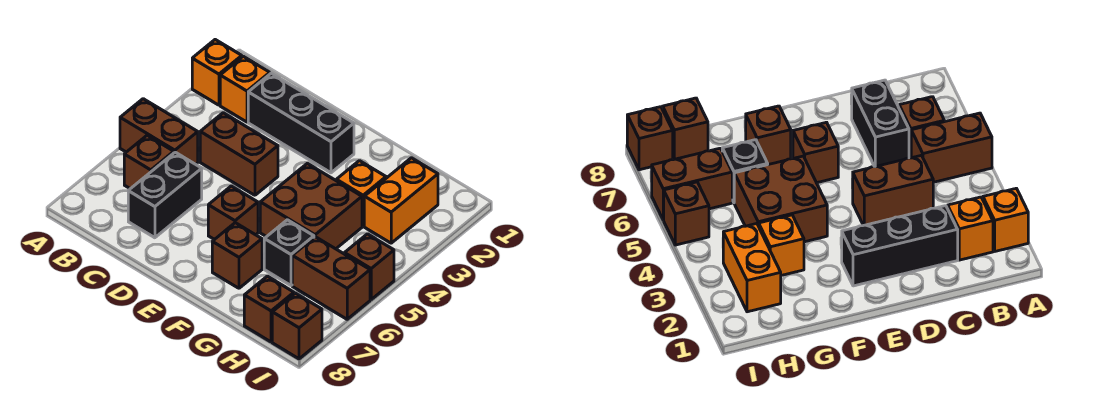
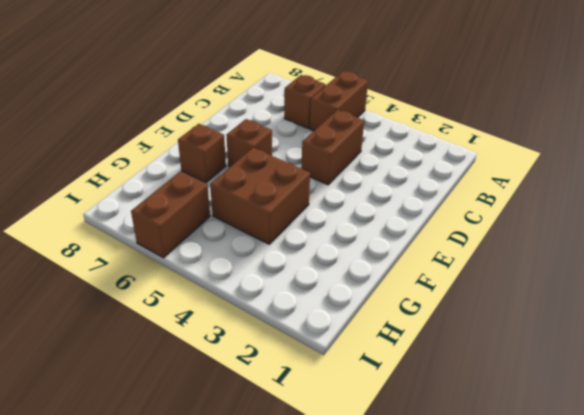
none -> orange 1x1 brick [192,40,242,105]
none -> orange 1x1 brick [220,56,270,122]
none -> black 1x3 brick [248,73,354,173]

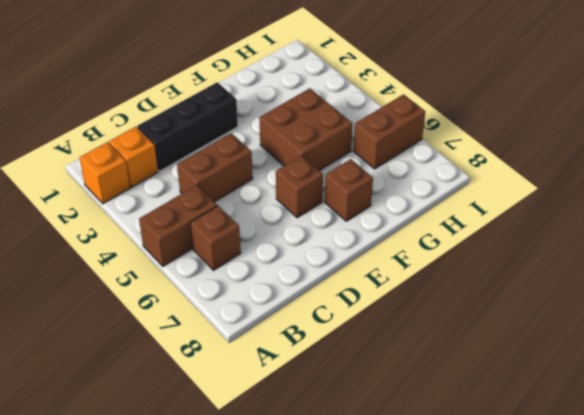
none -> black 1x2 brick [128,152,202,238]
none -> orange 1x1 brick [336,161,386,226]
none -> black 1x1 brick [264,220,314,285]

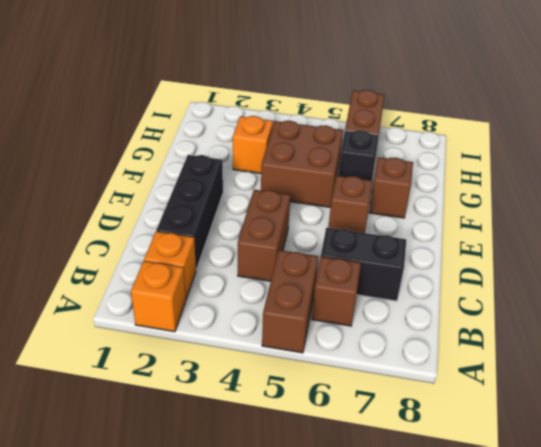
none -> orange 1x2 brick [364,158,438,243]
none -> brown 1x1 brick [244,276,294,342]
none -> brown 1x1 brick [345,234,394,299]

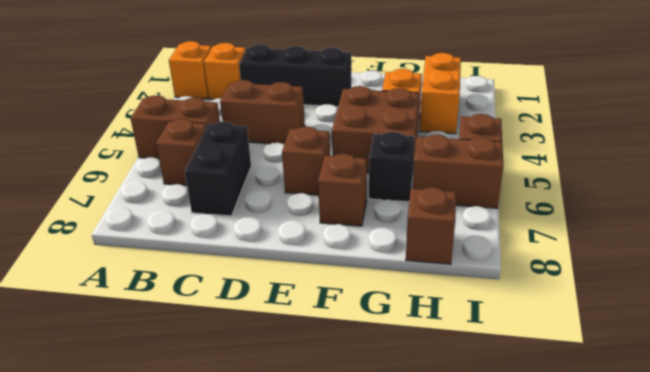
none -> brown 1x1 brick [272,293,322,359]

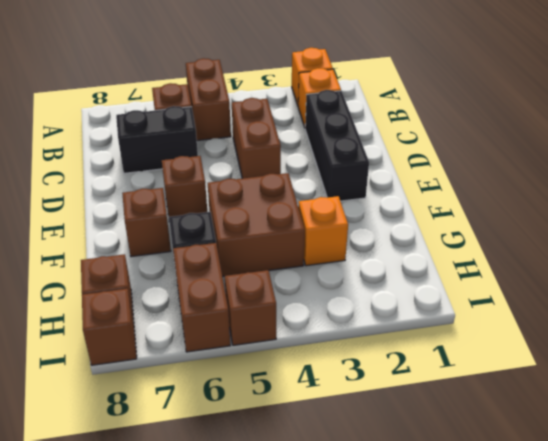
none -> orange 1x2 brick [364,158,438,243]

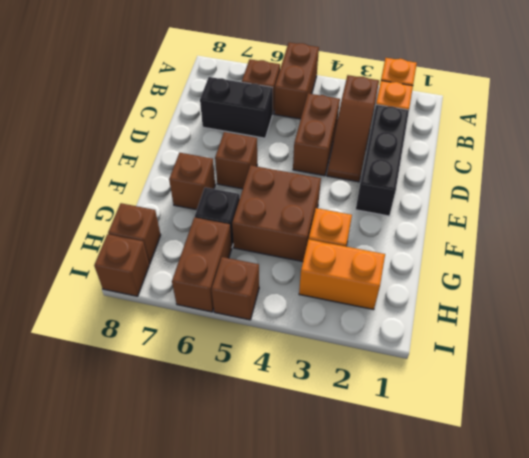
brown 1x3 slope [327,75,379,182] -> none

